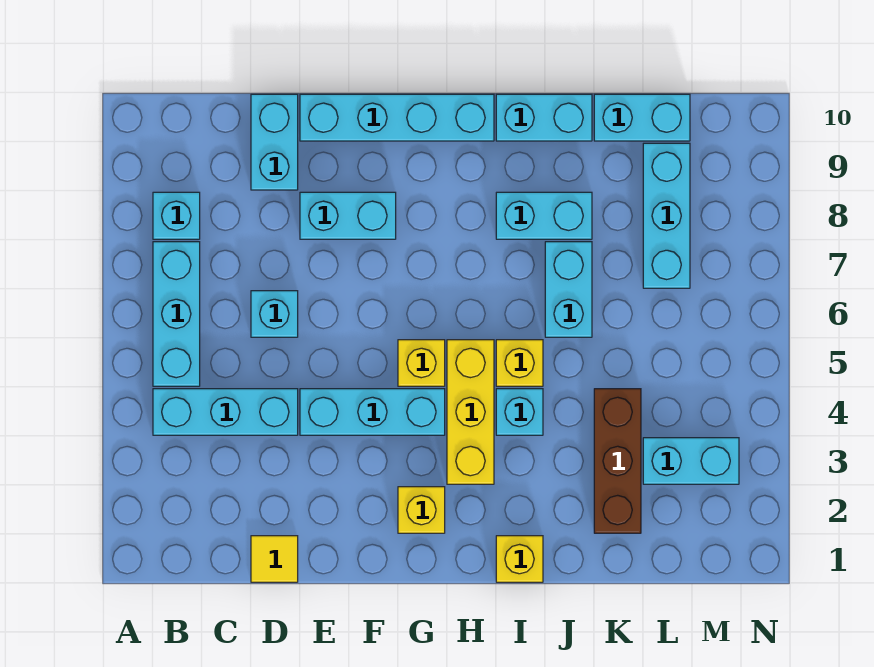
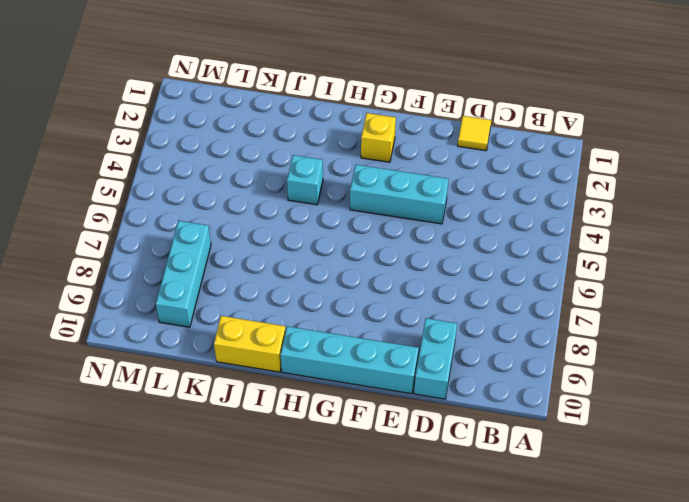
yellow 1x2 brick [214,316,286,372] -> cyan 1x2 brick [496,94,592,141]
none -> cyan 1x3 brick [153,389,298,435]
none -> cyan 1x3 brick [153,242,200,386]
none -> cyan 1x1 brick [153,192,200,239]

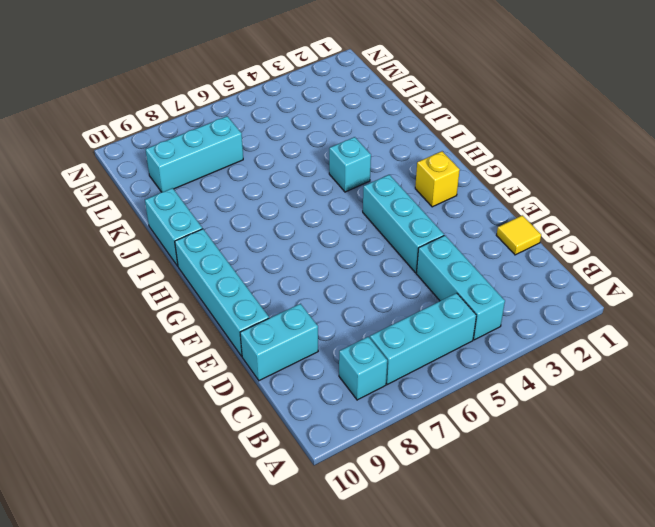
none -> cyan 1x1 brick [251,291,298,337]
none -> cyan 1x2 brick [300,192,396,239]
none -> yellow 1x1 brick [398,340,445,386]

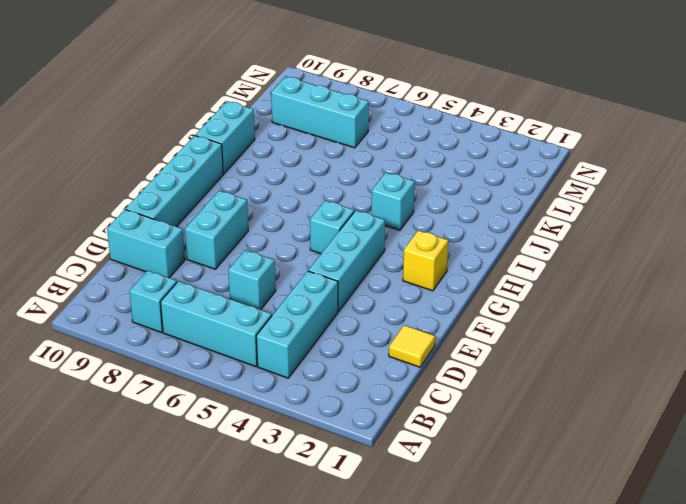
cyan 1x1 brick [310,201,354,254] -> yellow 1x1 brick [398,340,445,386]
none -> yellow 1x3 brick [447,340,494,484]
none -> yellow 1x1 brick [496,536,543,582]
none -> yellow 1x1 brick [496,340,543,386]

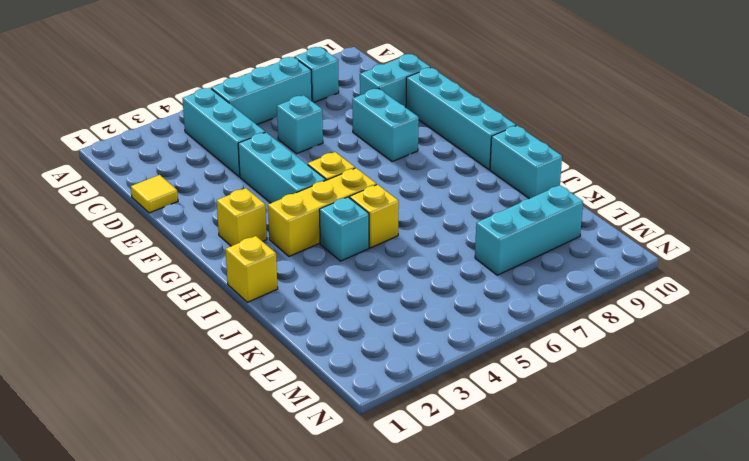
none -> cyan 1x2 brick [496,192,592,239]
none -> cyan 1x2 brick [545,242,592,337]
none -> brown 1x3 brick [594,389,641,533]

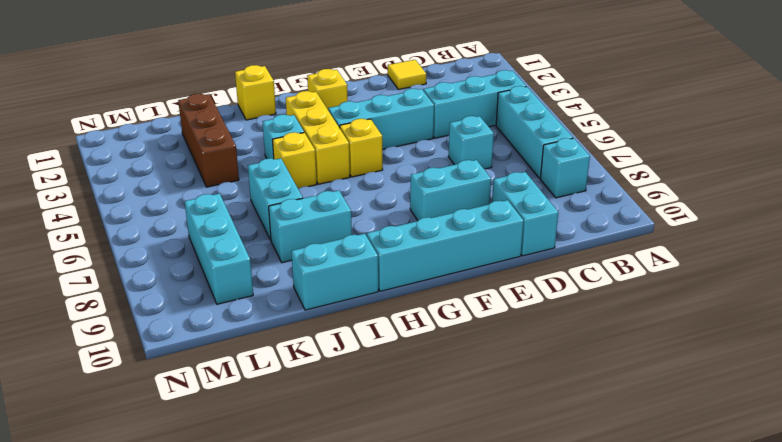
none -> cyan 1x2 brick [594,94,690,141]
none -> cyan 1x2 brick [643,438,739,484]

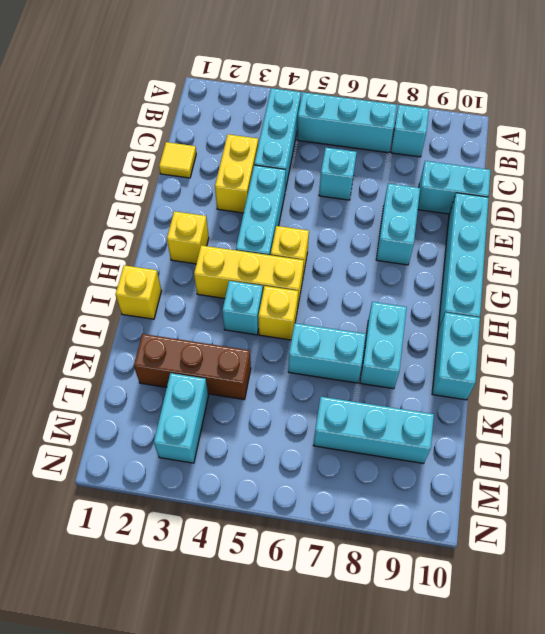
yellow 1x2 brick [215,134,258,213] -> none
none -> cyan 1x2 brick [594,94,690,141]

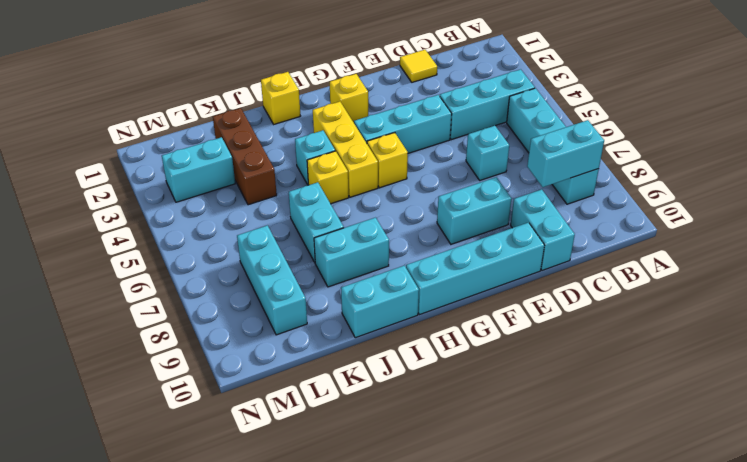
cyan 1x2 brick [527,120,604,187] -> cyan 1x2 brick moved to [594,94,690,141]

